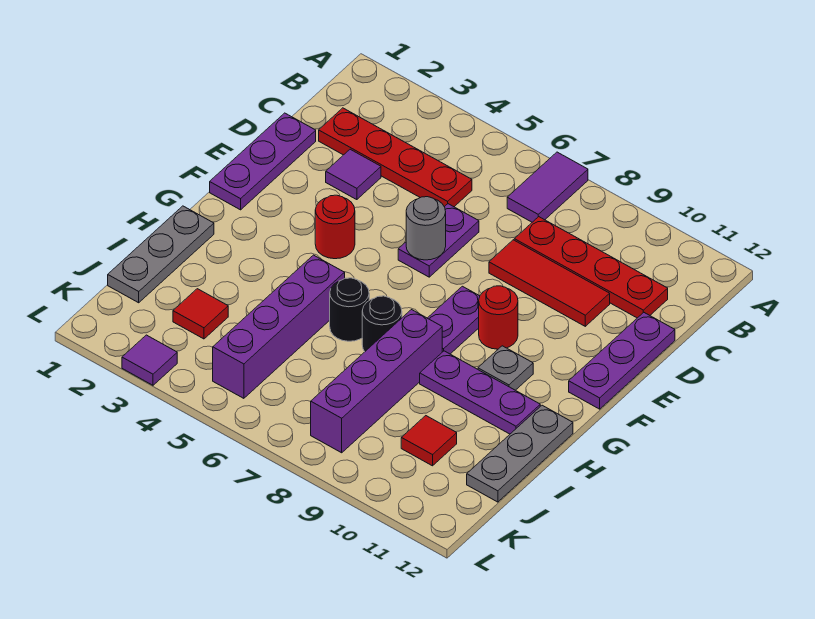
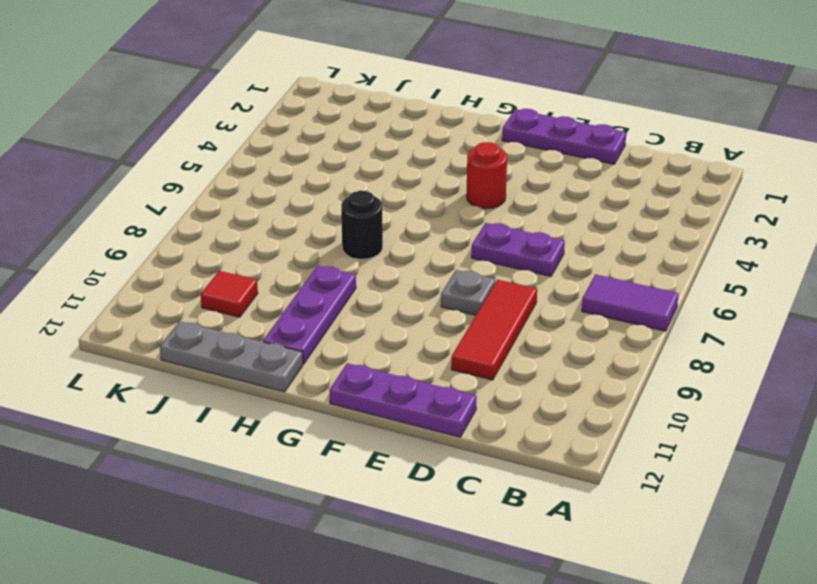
grey 1x1 plate [441,270,495,315] -> grey 1x1 plate moved to [478,346,533,390]
none -> red 1x4 plate [319,108,472,207]
none -> red 1x4 plate [514,217,668,318]
none -> purple 1x1 tile [326,149,381,200]

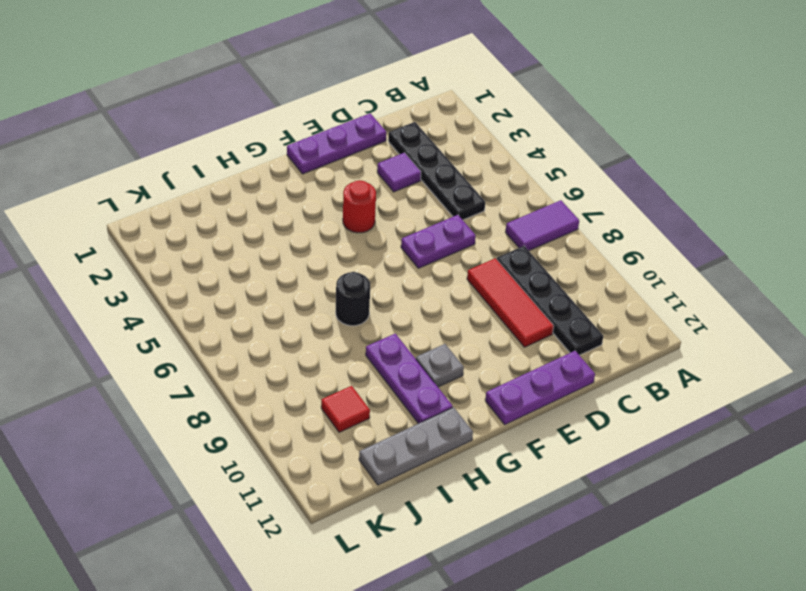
black 1x4 plate [388,122,485,220] -> red 1x4 plate [319,108,472,207]
black 1x4 plate [497,246,603,355] -> red 1x4 plate [514,217,668,318]
none -> purple 1x2 plate [428,286,480,354]
none -> red 1x1 round brick [479,286,518,349]
none -> grey 1x3 plate [108,206,214,303]

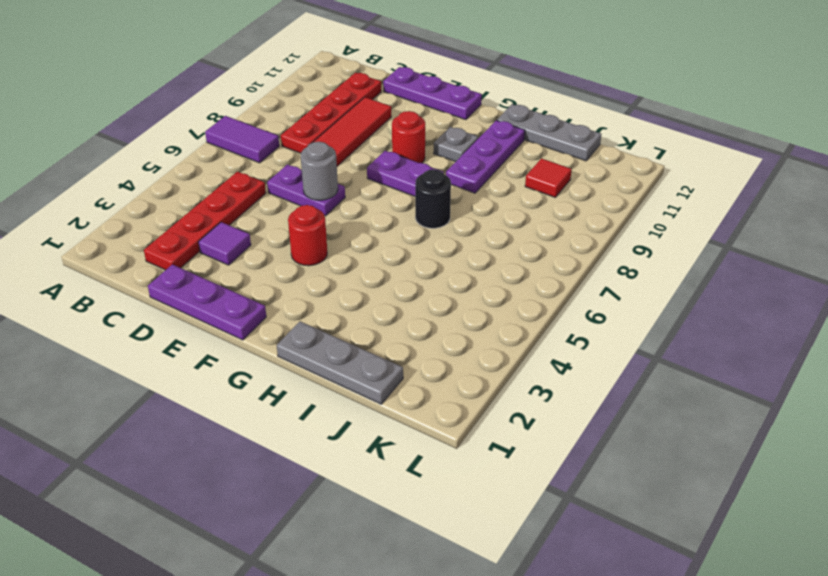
none -> purple 1x4 brick [213,255,345,398]
none -> black 1x1 round brick [330,278,369,341]
none -> purple 1x4 brick [311,310,442,453]

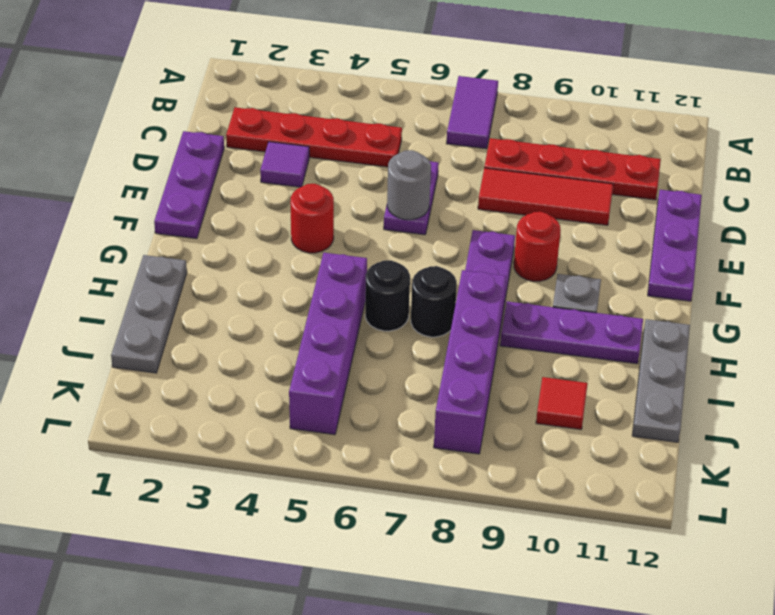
none -> red 1x1 tile [173,289,228,339]
none -> purple 1x1 tile [122,335,177,385]

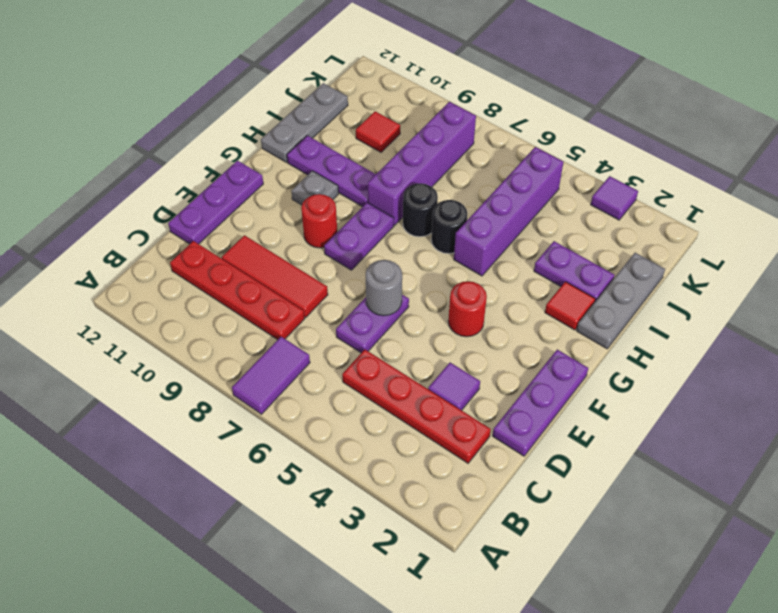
red 1x1 tile [545,282,595,330] -> red 1x1 tile moved to [173,289,228,339]
purple 1x2 plate [534,241,615,301] -> none

